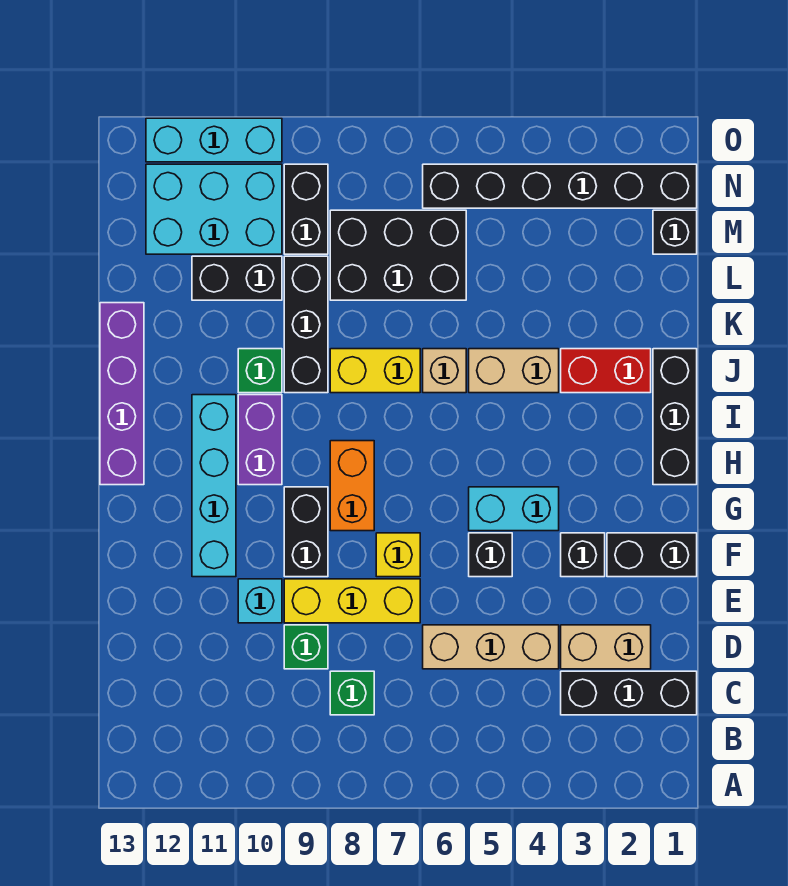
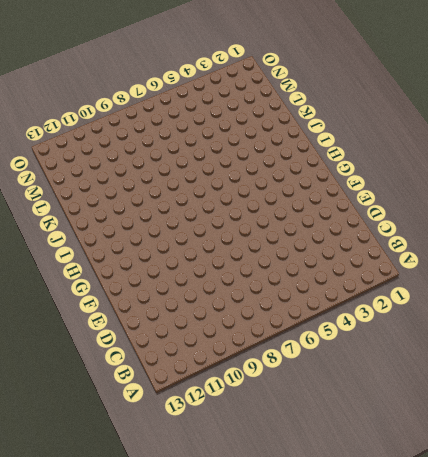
none -> black 1x3 brick [561,671,697,715]
none -> green 1x1 brick [330,671,374,715]
none -> tan 1x2 brick [561,625,651,669]
none -> tan 1x3 brick [423,625,559,669]

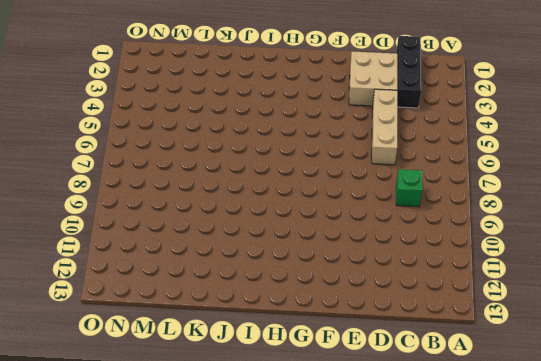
tan 2x2 brick [349,51,397,106] -> tan 1x2 brick [561,625,651,669]
none -> green 1x1 brick [284,625,328,669]
none -> yellow 1x3 brick [284,579,420,623]
none -> cyan 1x1 brick [238,579,282,623]
none -> black 1x2 brick [607,533,697,577]

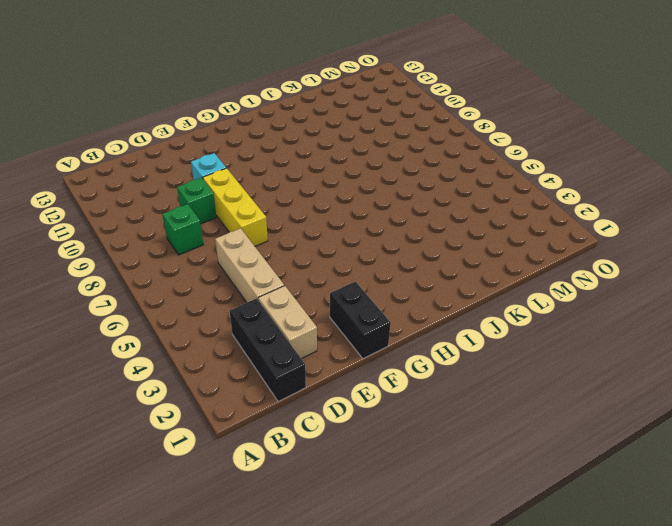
none -> black 1x1 brick [561,533,605,577]
none -> black 1x1 brick [469,533,512,577]
none -> yellow 1x1 brick [376,533,420,577]
none -> black 1x2 brick [284,487,328,577]

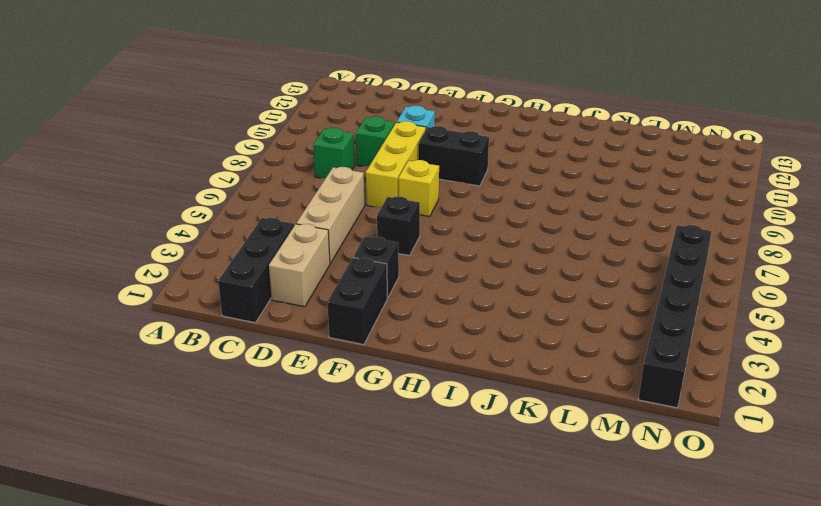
none -> cyan 1x4 brick [192,395,236,577]
none -> cyan 1x2 brick [469,487,559,531]
none -> orange 1x2 brick [330,441,374,531]
none -> black 1x3 brick [653,349,697,485]

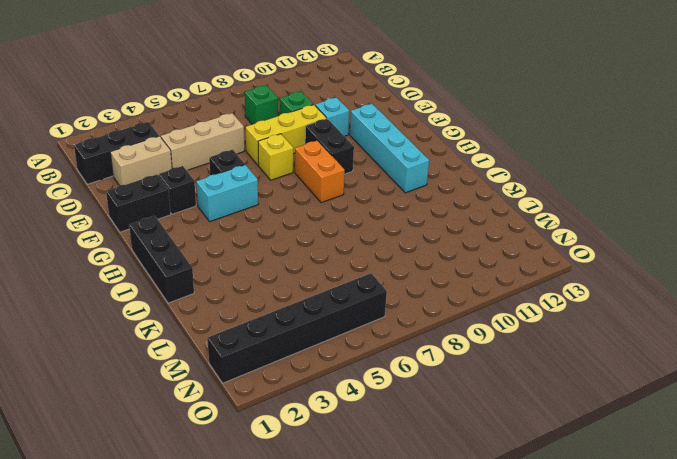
none -> purple 1x2 brick [238,395,282,485]
none -> purple 1x4 brick [100,303,144,485]
none -> red 1x2 brick [561,349,651,393]
none -> tan 1x2 brick [469,349,559,393]

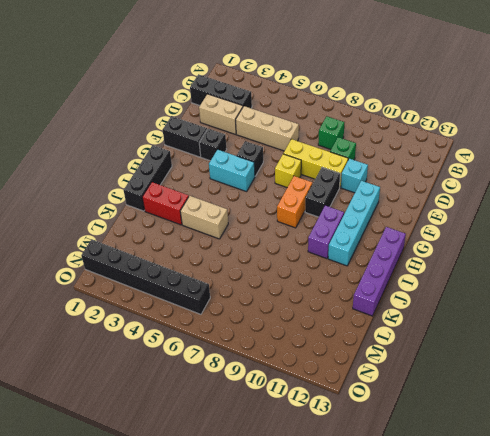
none -> tan 1x1 brick [423,349,466,393]
none -> yellow 1x2 brick [330,349,420,393]
none -> black 1x3 brick [284,256,328,393]
none -> green 1x1 brick [238,349,282,393]

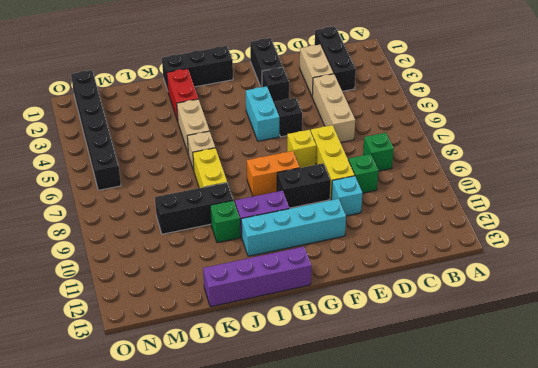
none -> black 2x3 brick [330,210,466,300]
none -> black 1x2 brick [192,256,282,300]
none -> black 1x1 brick [653,210,697,254]
none -> black 1x2 brick [284,164,328,254]

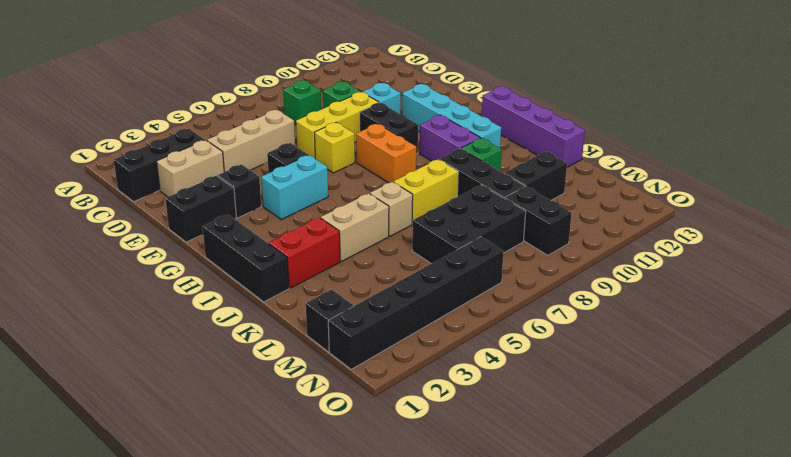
none -> cyan 2x3 brick [146,164,282,254]
none -> cyan 1x3 brick [146,118,282,162]

